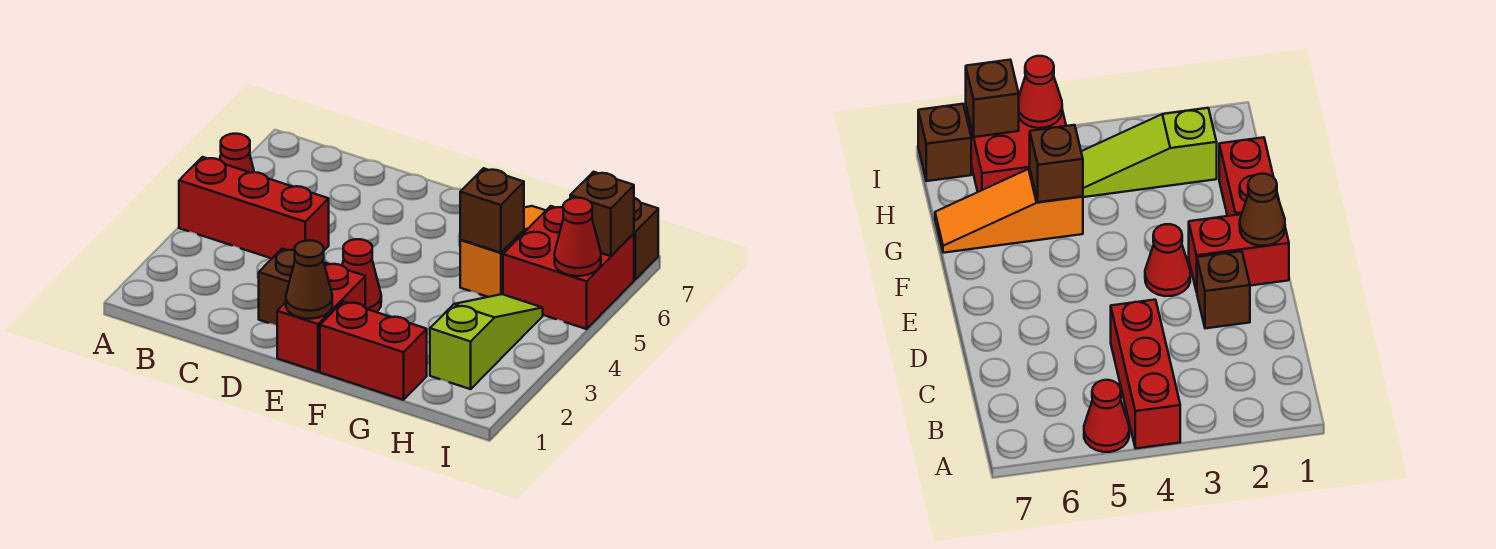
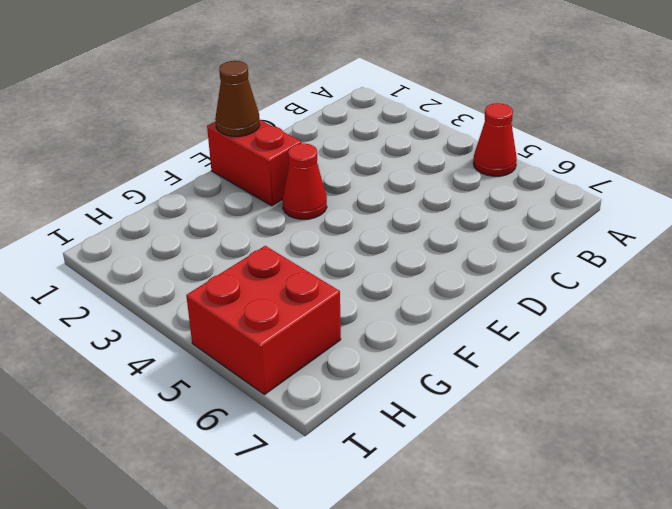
none -> red 1x3 brick [179,157,329,259]
none -> brown 1x1 brick [259,249,295,325]
none -> red 1x2 brick [320,301,427,400]

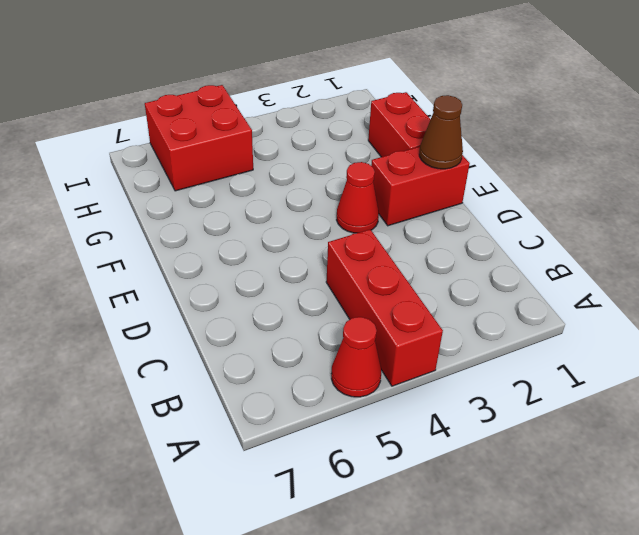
none -> brown 1x1 brick [259,249,295,325]
none -> orange 1x3 slope [460,206,546,297]
none -> lime 1x3 slope [430,294,543,389]

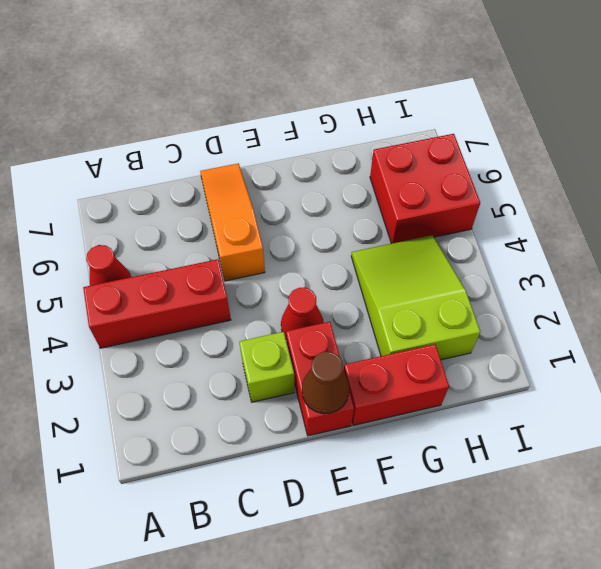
lime 1x1 brick [239,332,295,402] -> brown 1x1 brick [259,249,295,325]
orange 1x3 slope [200,163,265,281] -> orange 1x3 slope moved to [460,206,546,297]
lime 2x3 slope [351,235,480,360] -> lime 1x3 slope [430,294,543,389]
none -> brown 1x1 brick [634,198,658,280]
none -> brown 1x1 brick [460,168,524,253]
none -> red 1x1 cone [555,198,601,276]

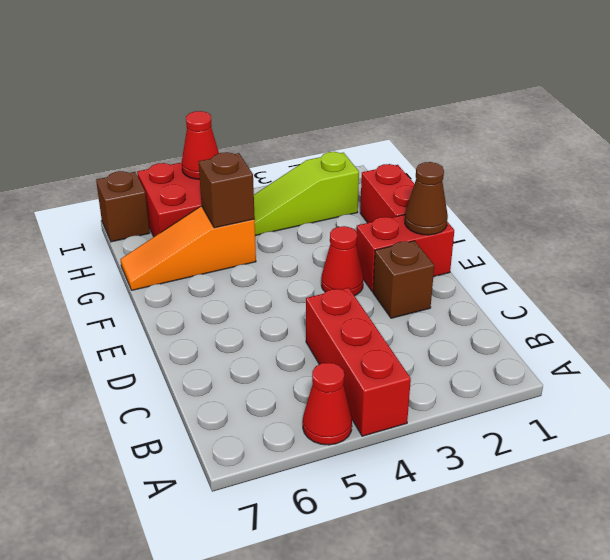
none -> brown 1x1 brick [570,172,634,256]

